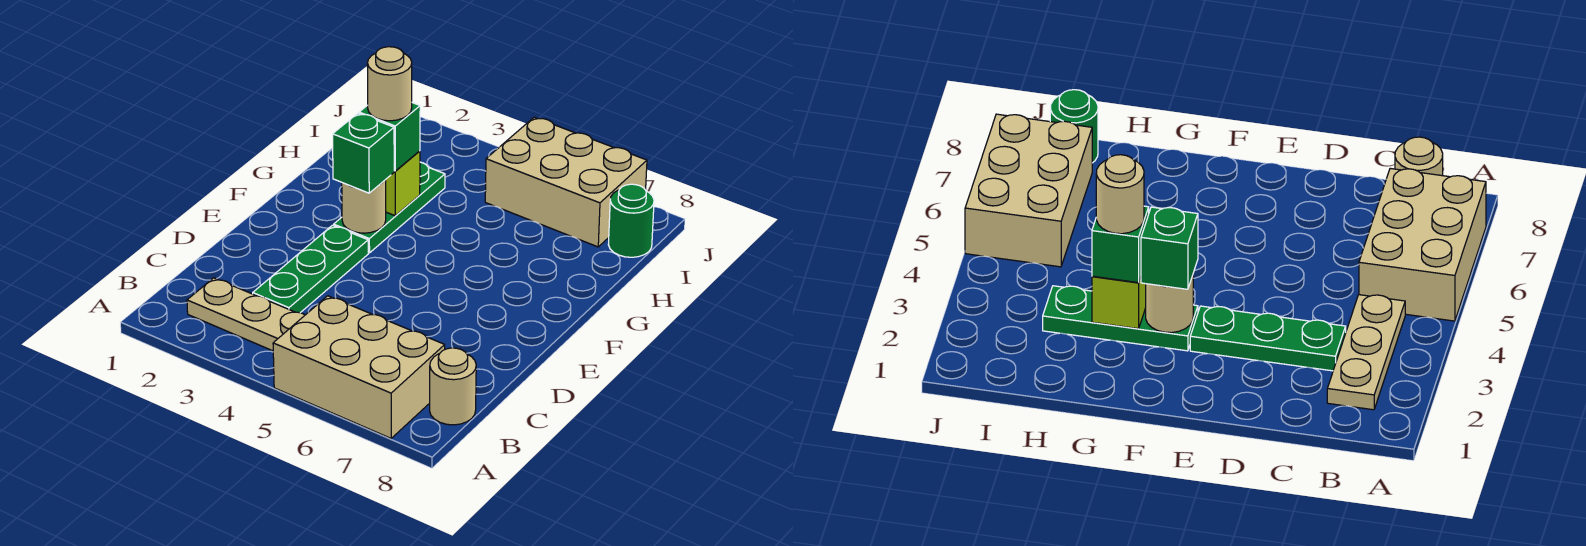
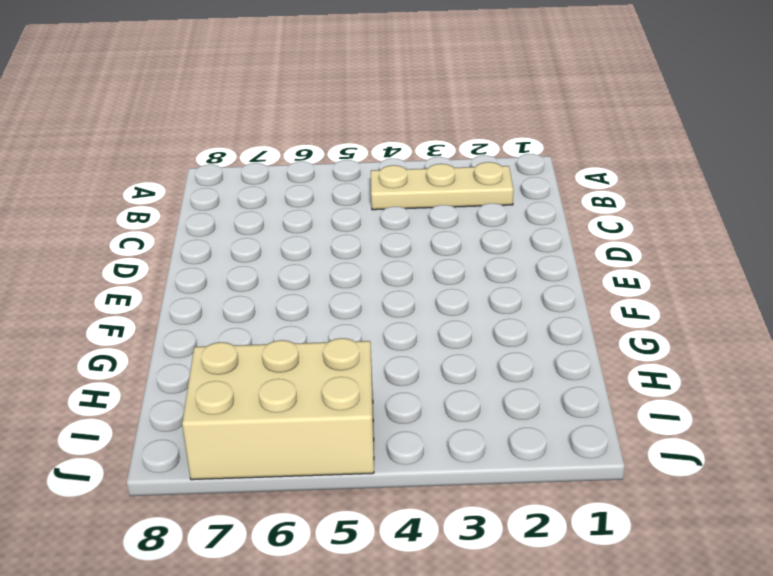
none -> tan 2x3 brick [273,296,445,438]
none -> tan 1x1 round brick [430,348,476,425]
none -> green 1x3 plate [253,225,368,313]

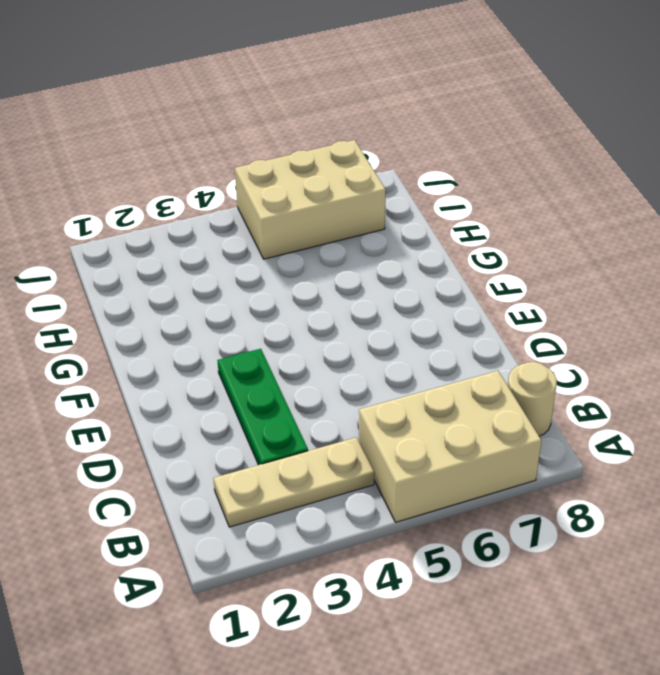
none -> green 1x3 plate [334,162,445,253]
none -> green 1x1 round brick [608,184,654,257]
none -> tan 1x1 round brick [342,180,386,233]

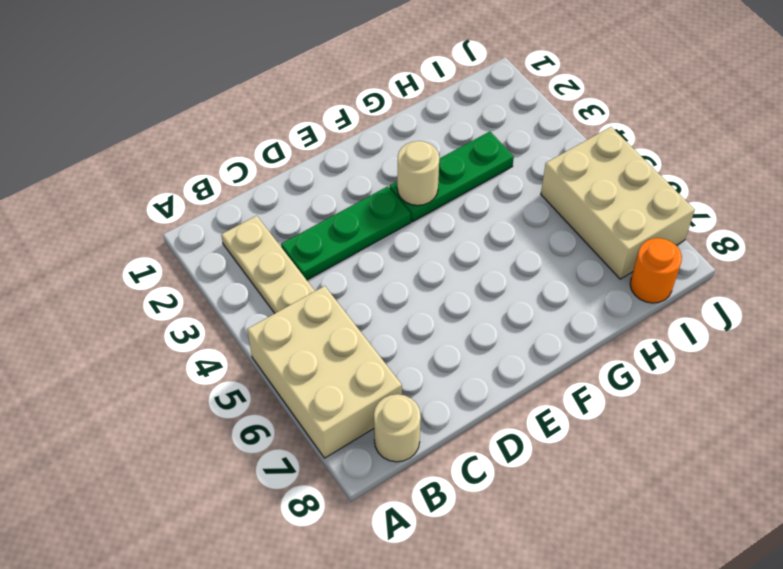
orange 1x1 round brick [630,238,682,303] -> green 1x1 round brick [608,184,654,257]
none -> lime 1x1 brick [386,151,420,216]
none -> green 1x1 brick [333,113,394,193]
none -> green 1x1 brick [359,103,420,171]

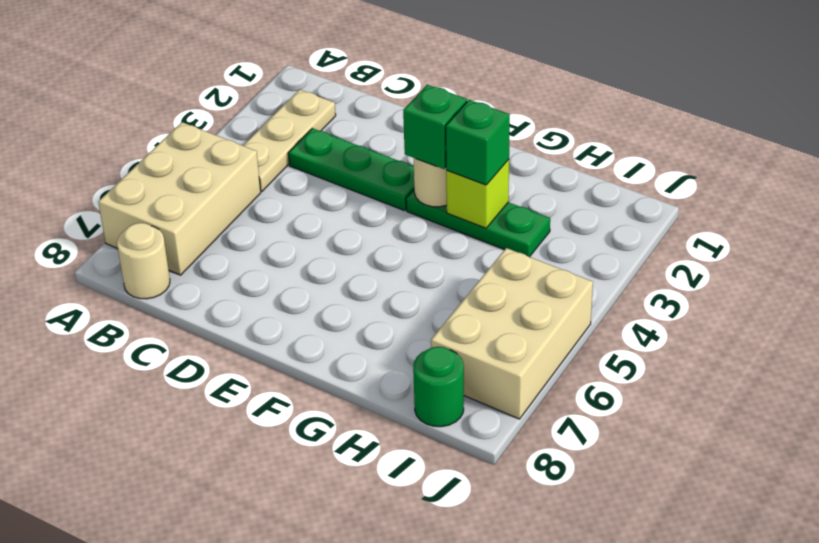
none -> tan 1x1 round brick [367,47,412,121]

